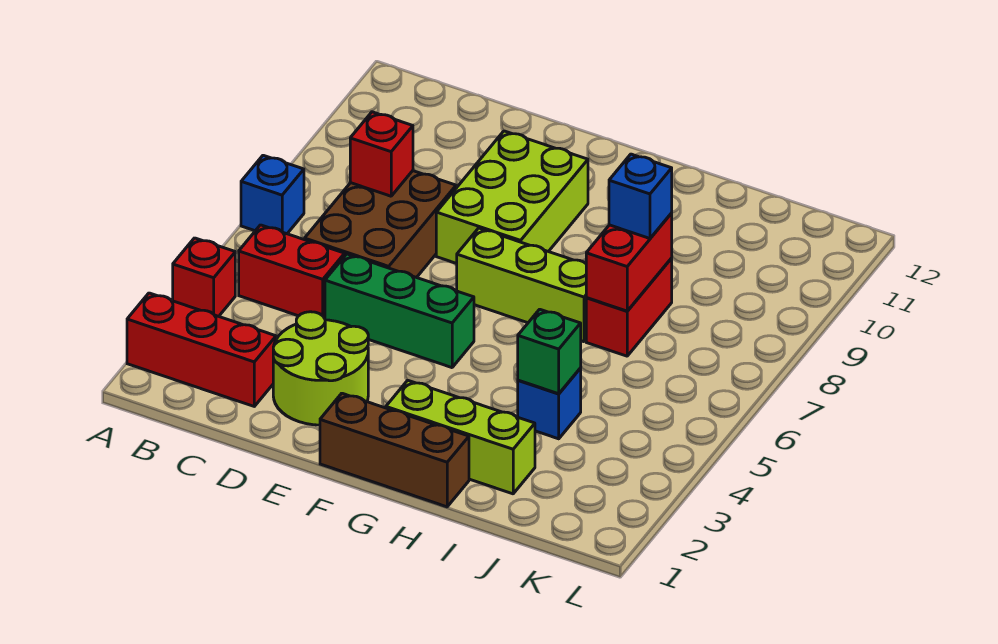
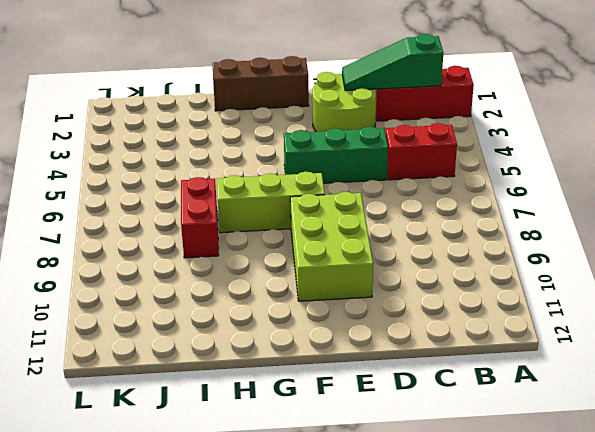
green 1x3 slope [342,34,443,91] -> none
none -> red 1x1 brick [173,238,235,316]
none -> blue 1x1 brick [241,155,304,234]
none -> brown 2x3 brick [305,171,456,278]

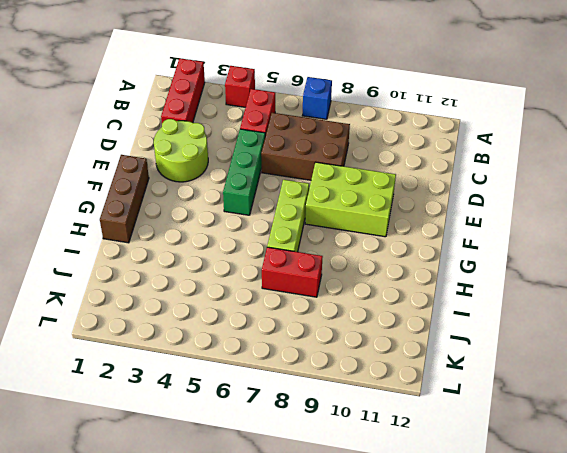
none -> lime 1x3 brick [386,380,535,494]
none -> blue 1x1 brick [518,368,581,439]
none -> red 1x1 brick [350,112,413,196]

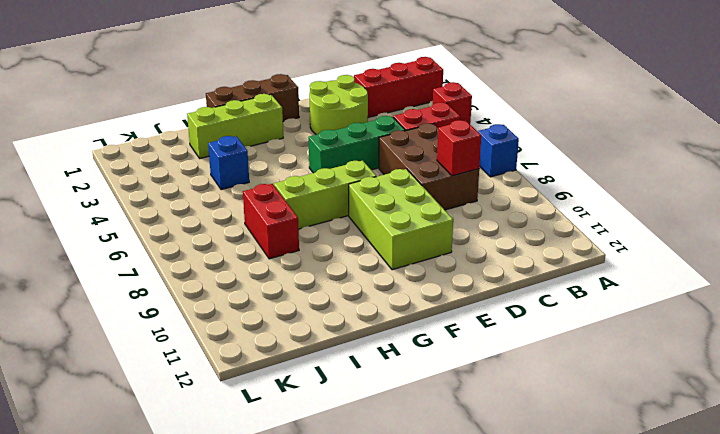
none -> green 1x1 brick [518,309,581,394]
none -> red 1x2 brick [586,213,672,311]
none -> blue 1x1 brick [609,154,672,239]

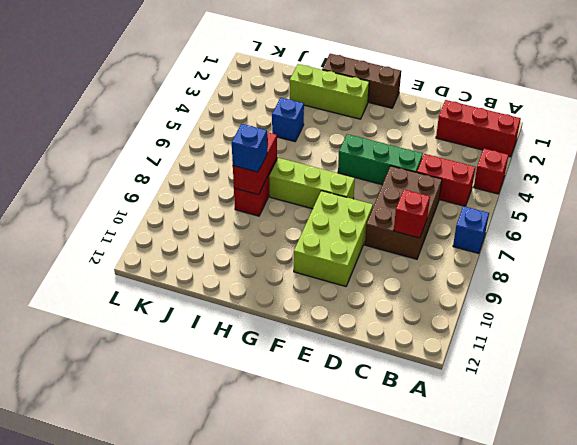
none -> lime 2x2 round brick [273,312,368,425]
none -> green 1x1 brick [518,309,581,394]

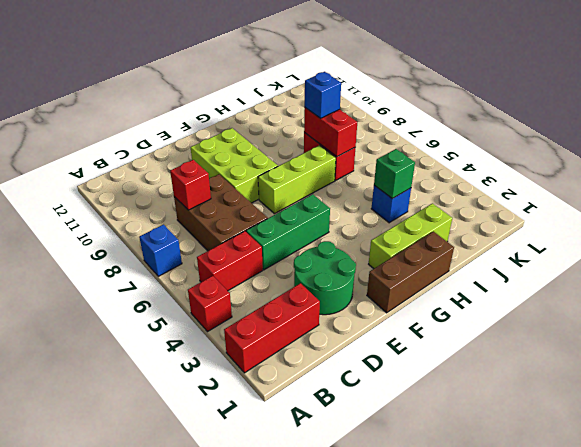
green 2x2 round brick [294,241,356,315] -> lime 2x2 round brick [273,312,368,425]

